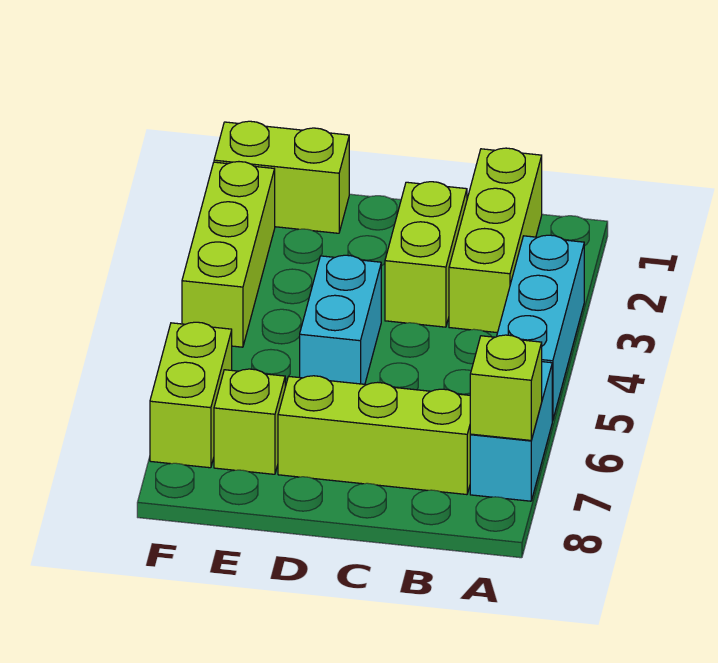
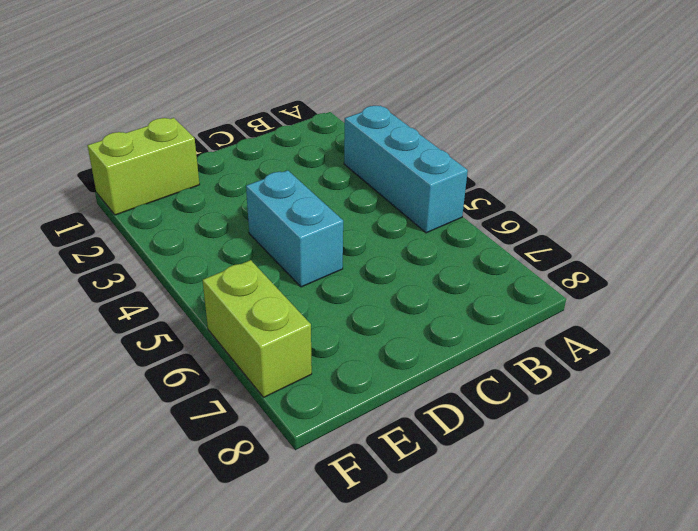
none -> cyan 1x2 brick [470,362,552,501]
none -> lime 1x3 brick [449,148,542,333]

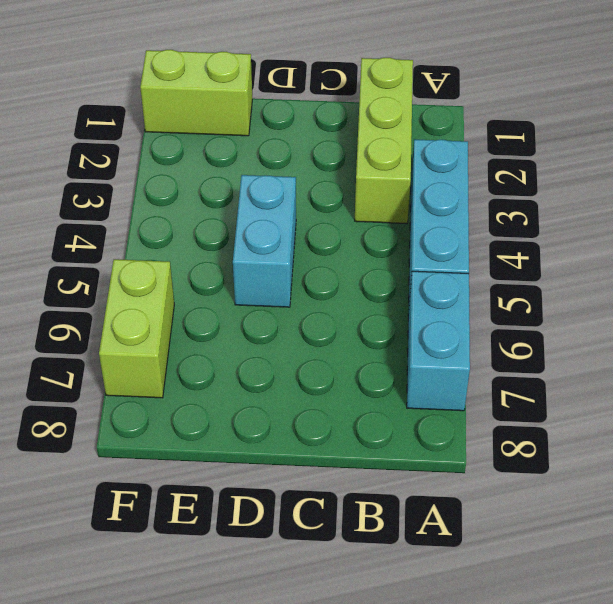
none -> lime 1x3 brick [278,376,471,495]
none -> lime 1x2 brick [385,182,467,327]

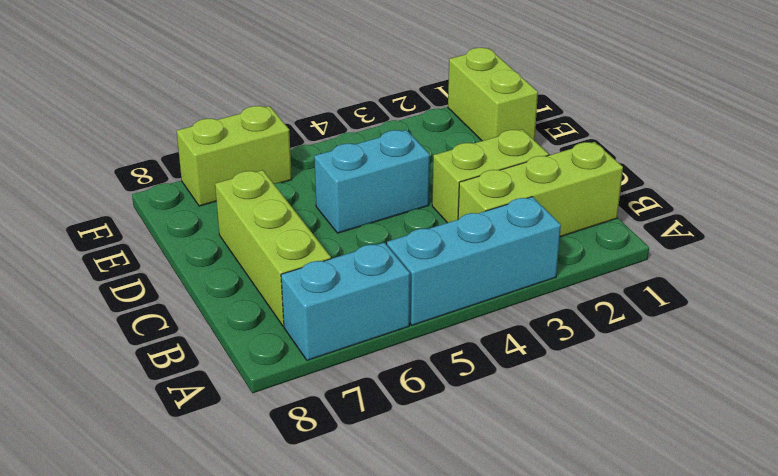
none -> lime 1x1 brick [214,369,285,474]
none -> lime 1x3 brick [182,162,275,347]

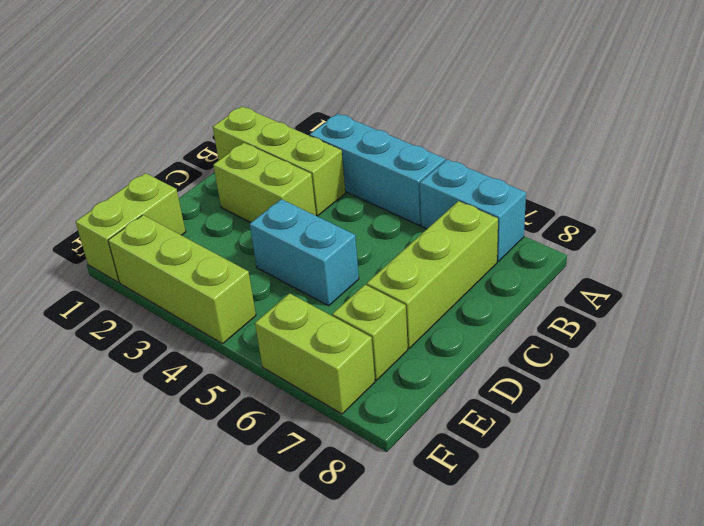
none -> lime 1x1 brick [470,335,542,440]

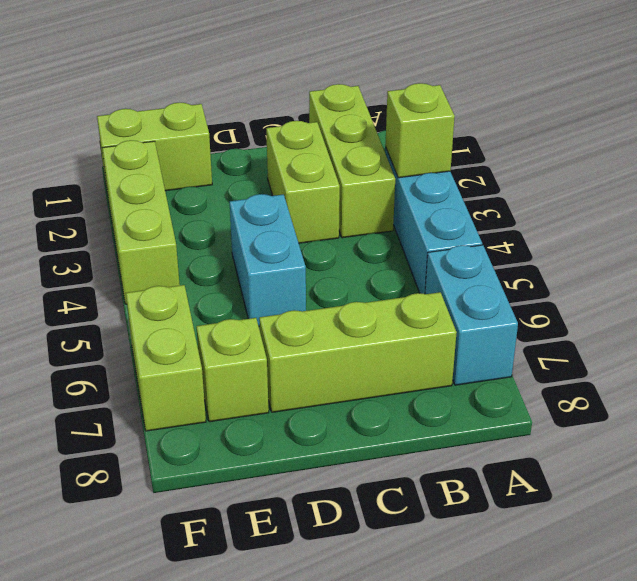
lime 1x1 brick [385,83,455,178] -> lime 1x1 brick moved to [470,335,542,440]

